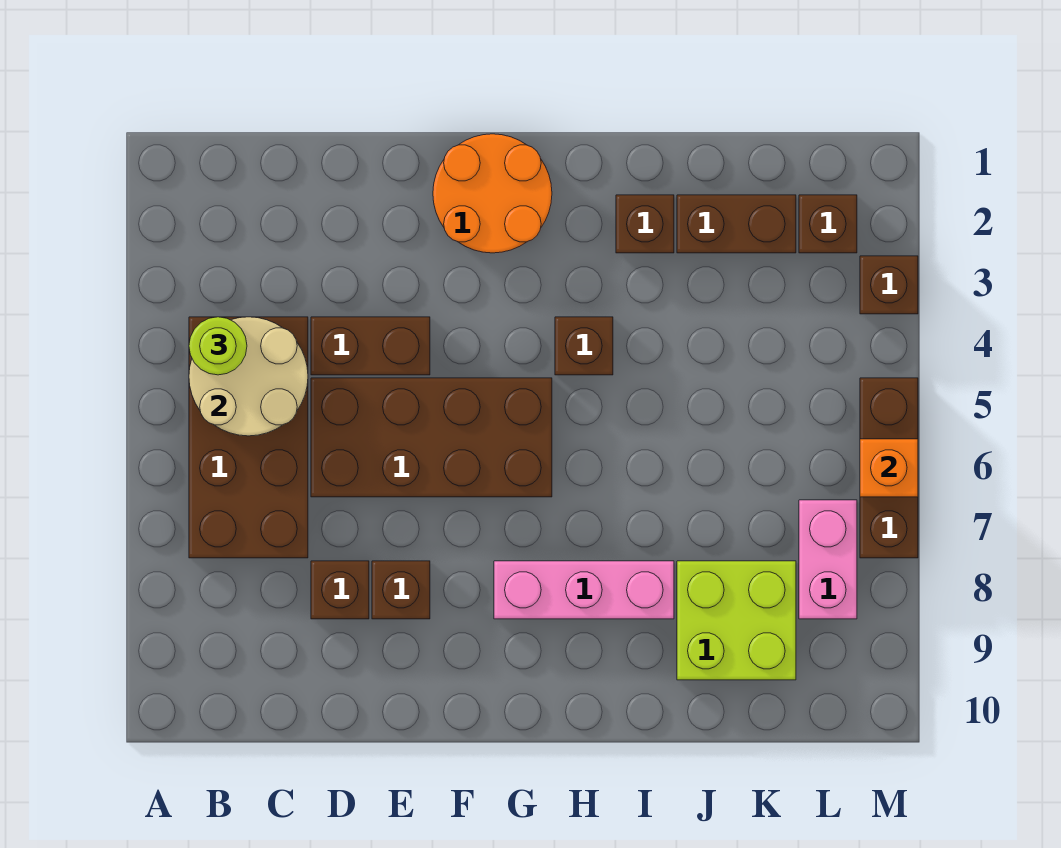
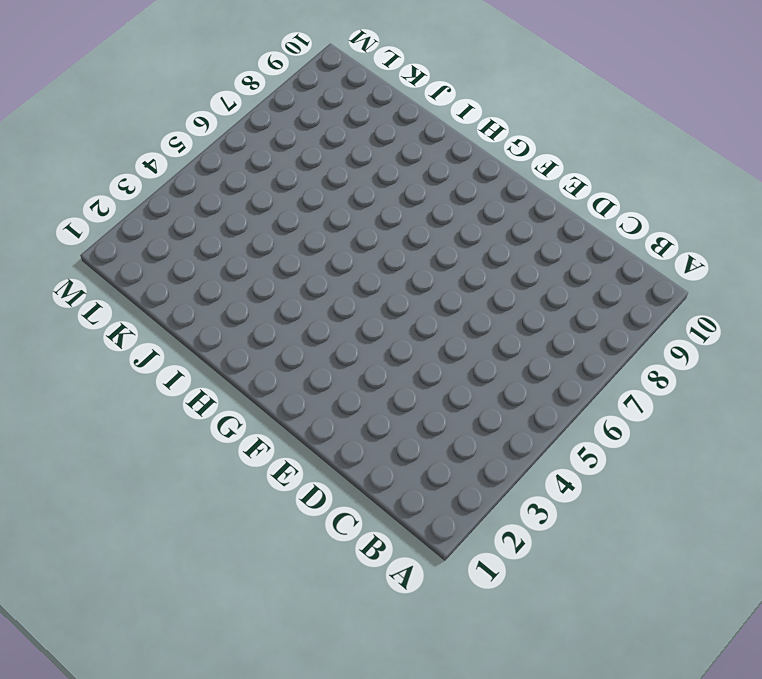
none -> brown 2x4 brick [189,317,308,558]
none -> brown 1x2 brick [311,317,430,375]
none -> brown 2x4 brick [311,378,552,497]

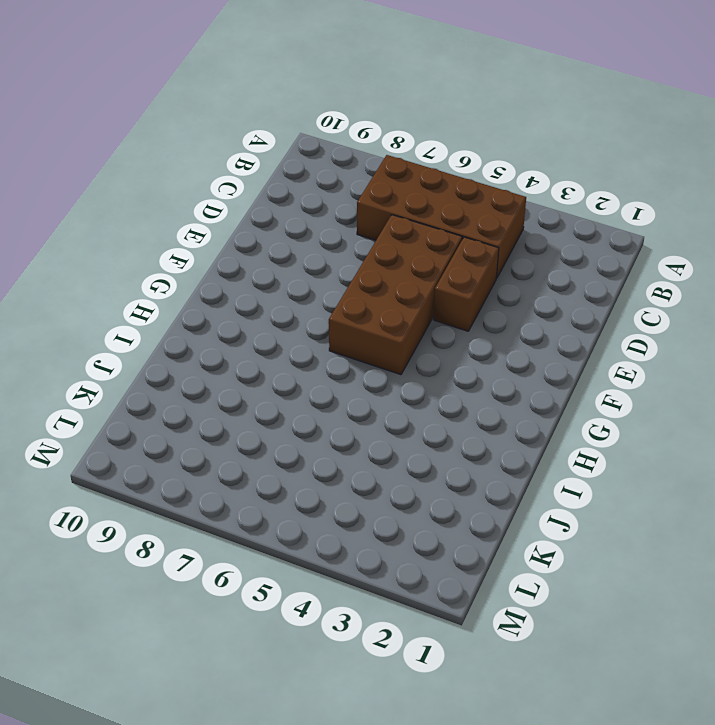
none -> brown 1x1 brick [311,561,369,619]
none -> brown 1x1 brick [372,561,430,619]
none -> orange 2x2 round brick [433,134,552,253]

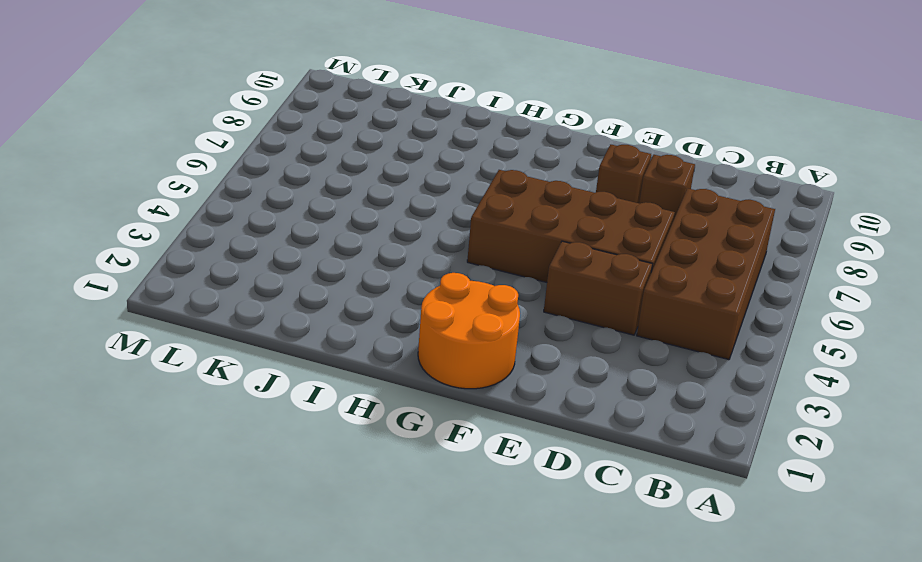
none -> pink 1x3 brick [494,561,674,619]
none -> brown 1x1 brick [555,317,613,375]
none -> brown 1x1 brick [616,195,674,253]

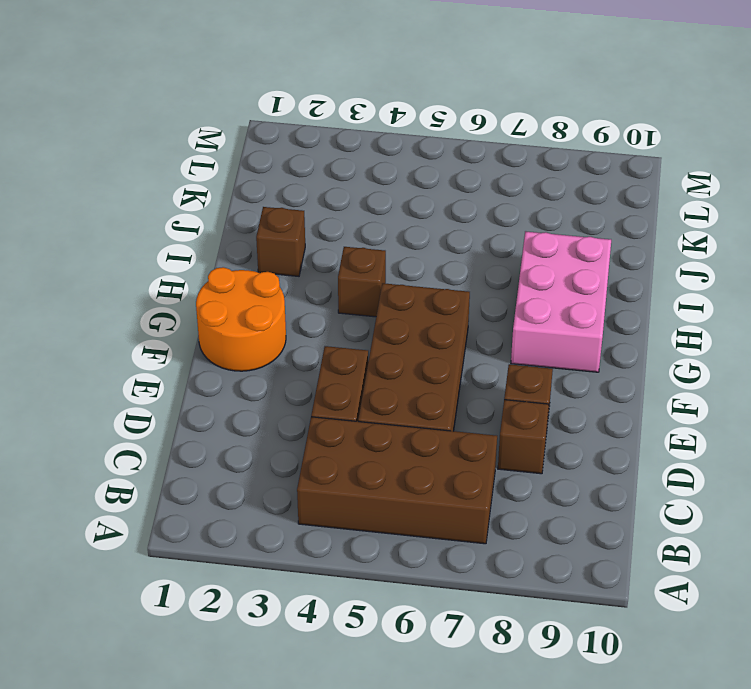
pink 2x3 brick [511,231,611,372] -> pink 1x3 brick [494,561,674,619]
none -> brown 1x2 brick [677,195,796,253]
none -> lime 2x2 brick [677,561,796,680]
none -> brown 1x1 brick [799,195,857,253]

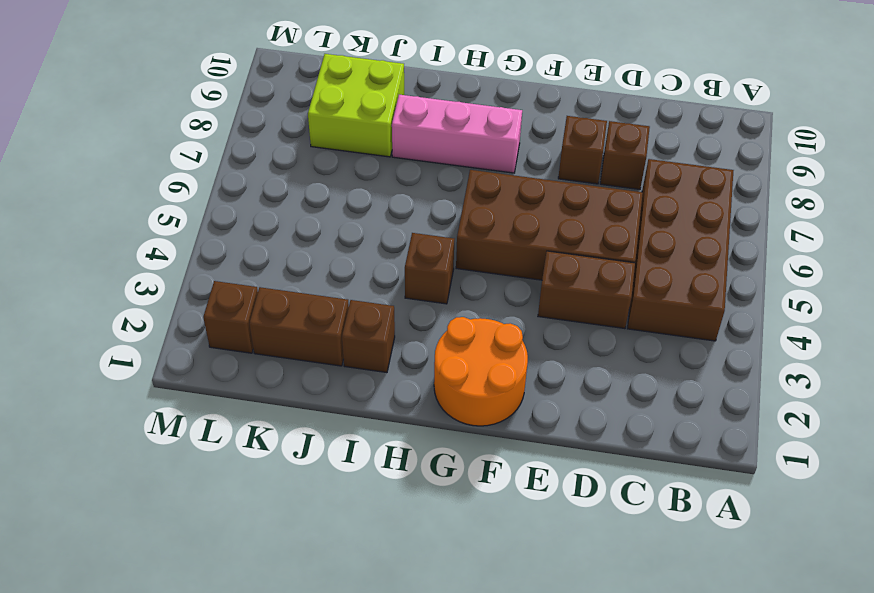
none -> pink 1x2 brick [799,500,857,619]
none -> brown 1x1 brick [860,256,918,314]
none -> brown 1x3 brick [860,378,918,558]

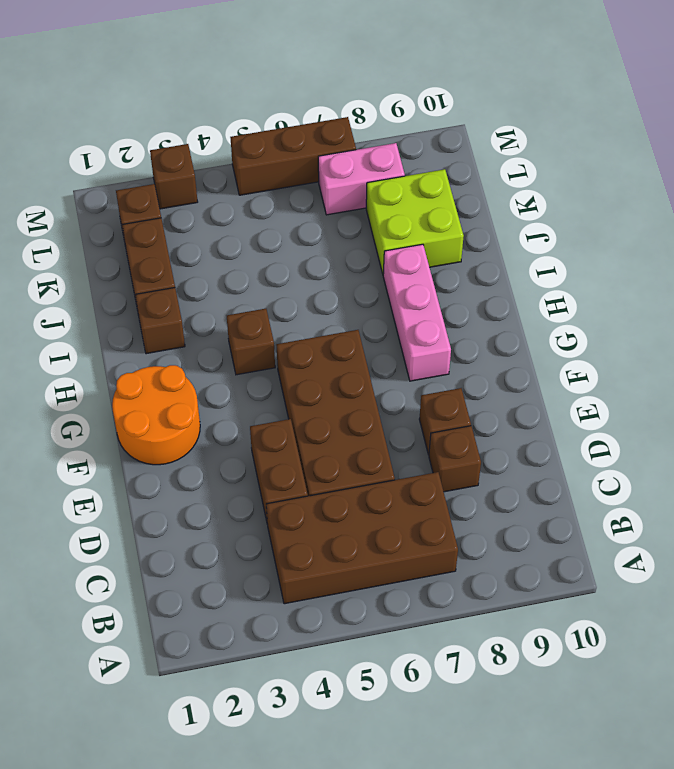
none -> tan 2x2 round brick [189,317,308,436]
none -> orange 1x1 brick [860,439,918,497]
none -> lime 1x1 round brick [189,317,247,375]

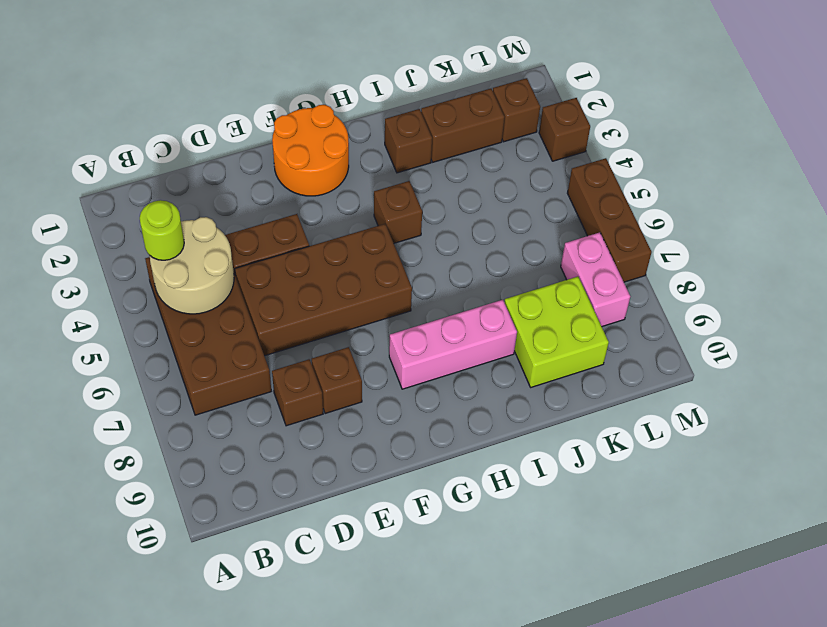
none -> orange 1x1 brick [860,439,918,497]

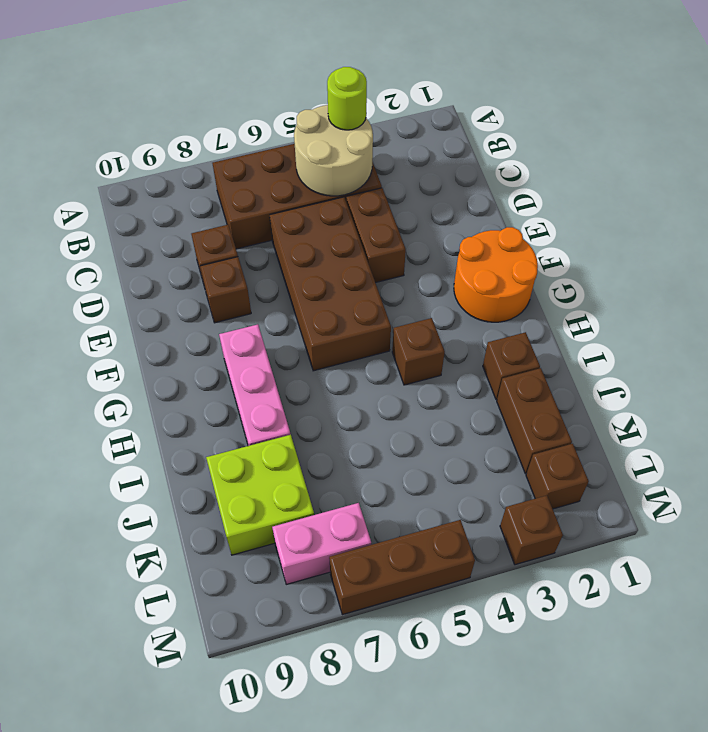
none -> orange 1x1 brick [860,439,918,497]

